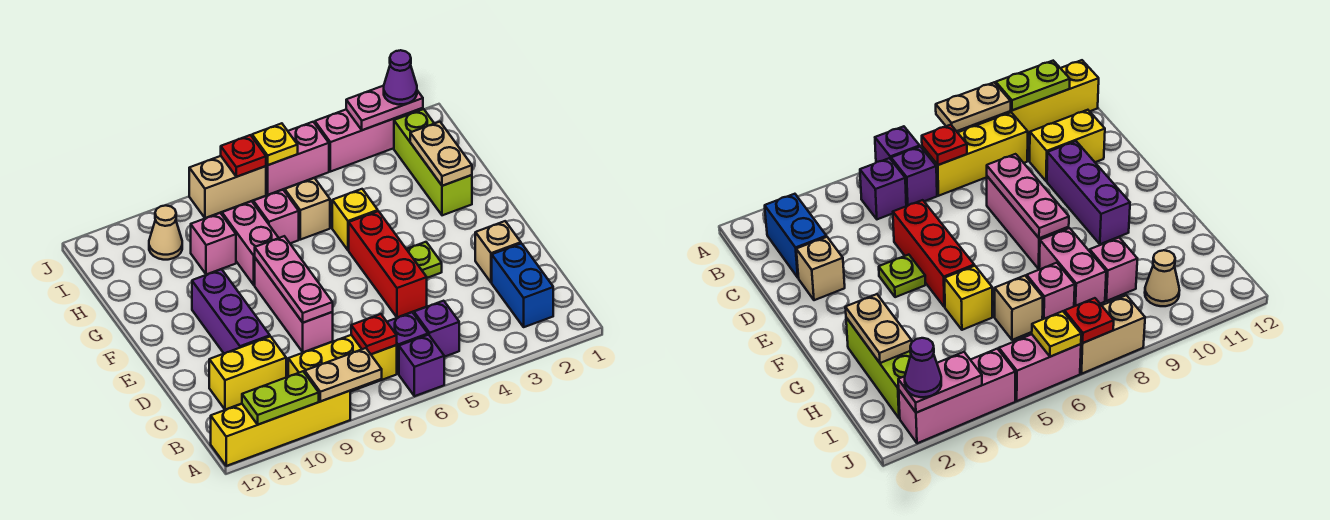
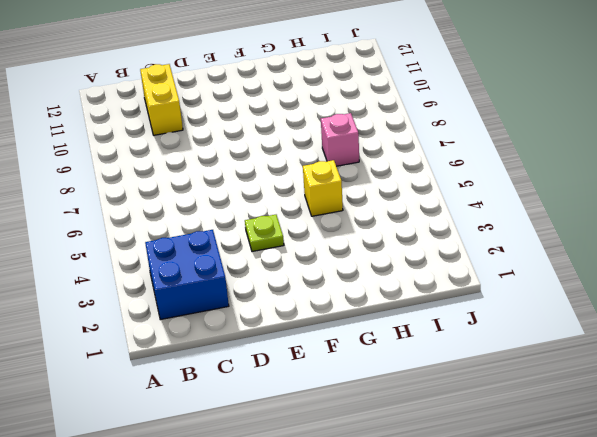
blue 2x2 brick [145,230,229,320] -> blue 1x2 brick [492,243,553,327]
none -> purple 1x1 brick [399,335,444,396]
none -> yellow 1x4 brick [211,391,350,466]
none -> purple 1x1 brick [414,301,459,357]
none -> purple 1x1 brick [387,312,428,374]

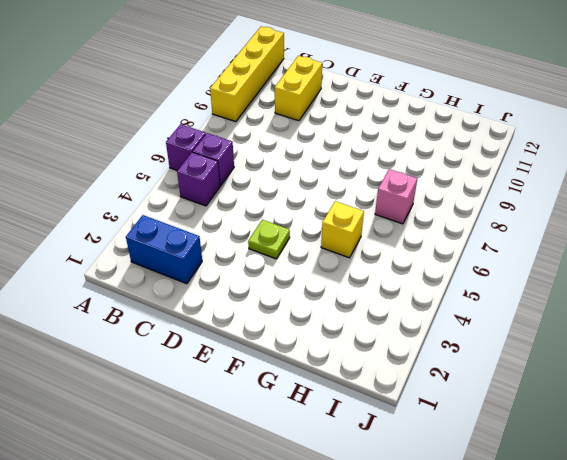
none -> yellow 1x3 brick [288,335,397,392]
none -> tan 1x1 brick [475,221,521,283]
none -> red 1x3 brick [349,211,427,318]
none -> pink 1x3 brick [255,258,333,352]

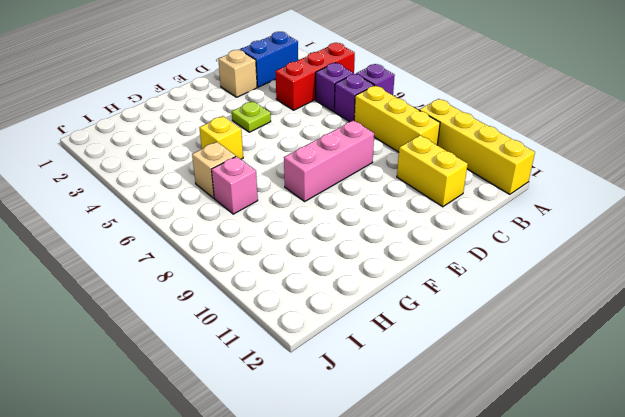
red 1x3 brick [275,43,355,110] -> red 1x3 brick moved to [349,211,427,318]
none -> purple 1x3 brick [192,269,270,353]
none -> lime 1x3 brick [394,109,472,215]
none -> pink 1x2 brick [222,201,278,285]
none -> pink 1x1 brick [191,213,236,275]

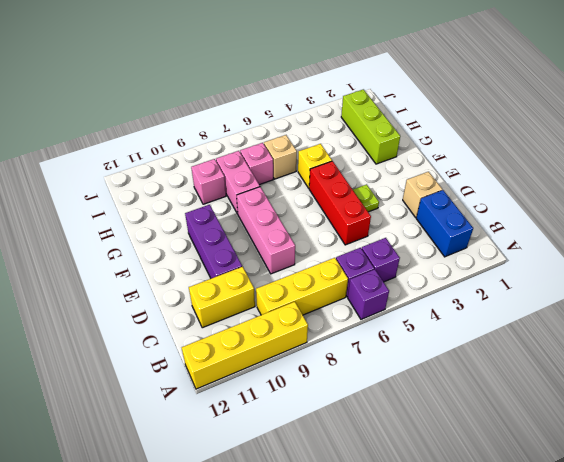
none -> tan 1x1 cone [149,206,182,260]
none -> pink 1x3 brick [315,108,423,172]
none -> pink 1x2 brick [266,122,329,195]
none -> tan 1x2 brick [189,156,266,218]

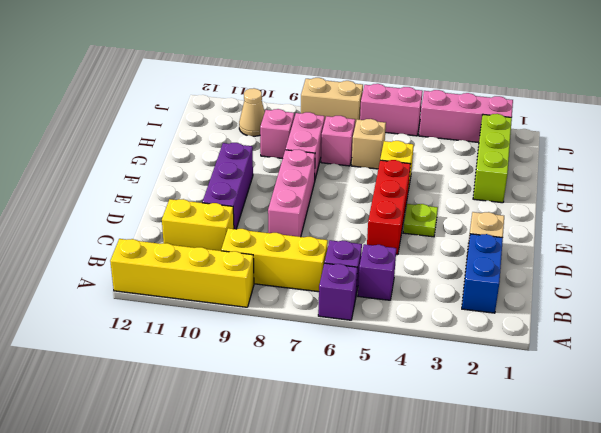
none -> tan 1x2 plate [305,348,382,401]
none -> lime 1x2 plate [242,371,319,425]
none -> red 1x1 plate [351,314,397,354]
none -> pink 1x3 plate [255,236,333,323]

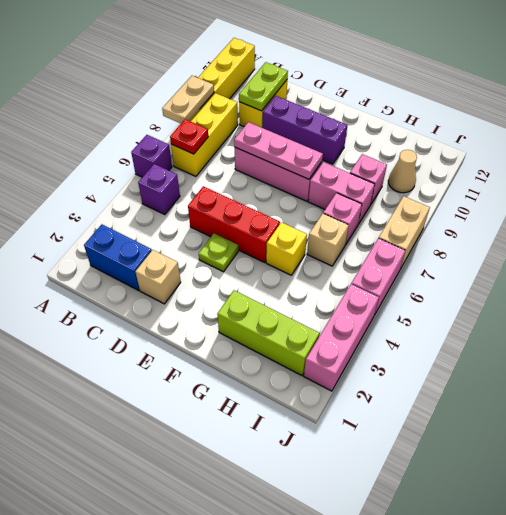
lime 1x2 plate [239,62,288,111] -> lime 1x2 plate moved to [242,371,319,425]
none -> purple 1x1 brick [387,312,428,374]
none -> tan 1x2 plate [410,122,472,186]
none -> pink 1x2 plate [346,86,423,130]
none -> yellow 1x1 plate [252,123,298,165]

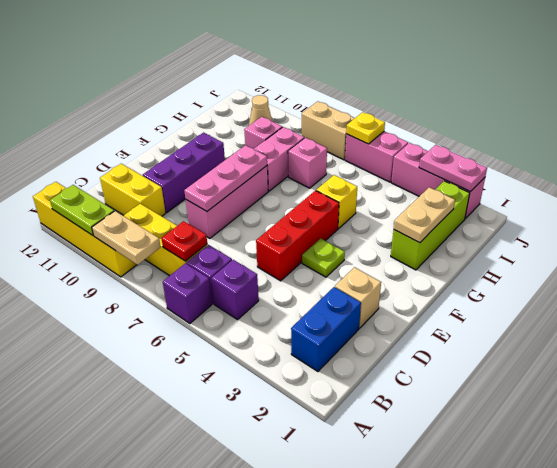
none -> tan 1x1 brick [285,178,330,240]
none -> red 1x1 plate [221,135,266,177]
none -> purple 1x1 cone [384,50,417,105]

